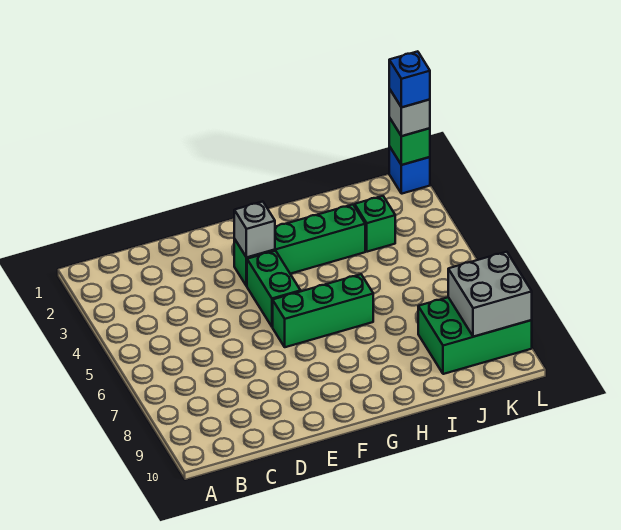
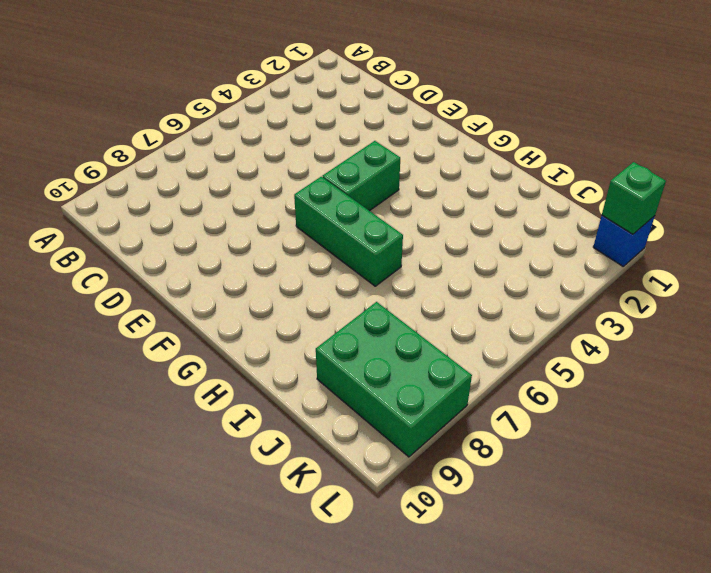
none -> green 1x4 brick [234,205,365,286]
none -> green 1x1 brick [355,196,395,252]

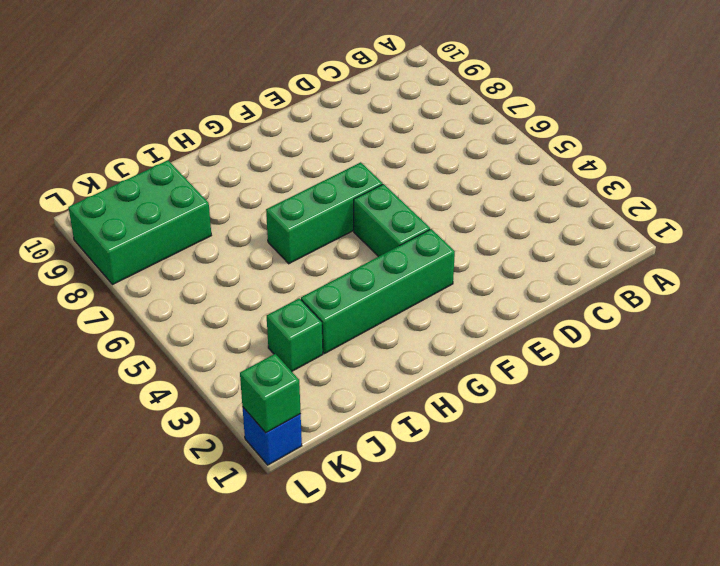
none -> grey 1x1 brick [234,202,275,258]
none -> grey 2x2 brick [448,252,532,337]

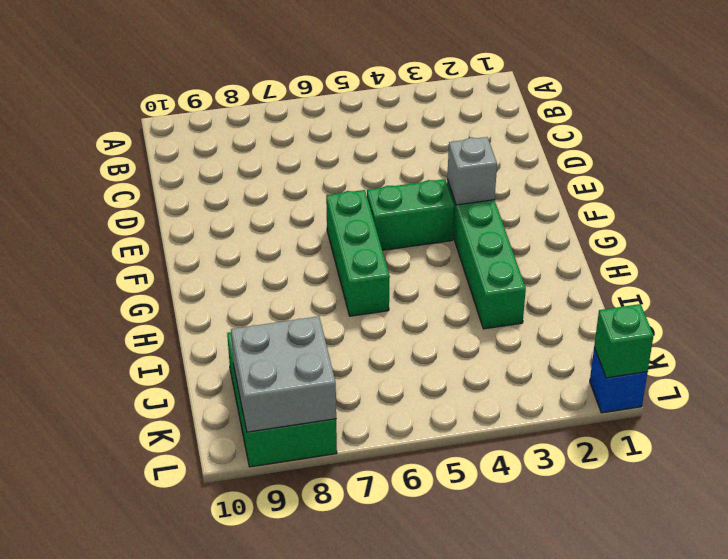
none -> green 1x1 brick [355,196,395,252]
none -> grey 1x1 brick [389,89,430,136]

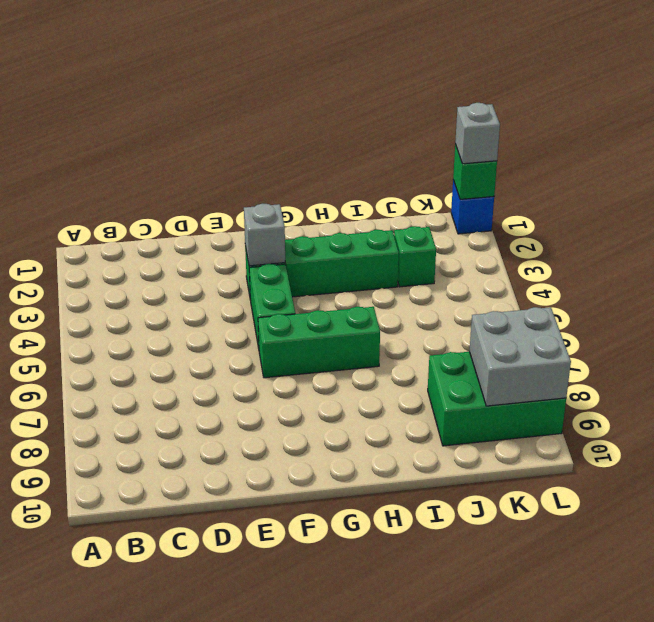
none -> blue 1x1 brick [389,51,430,107]

